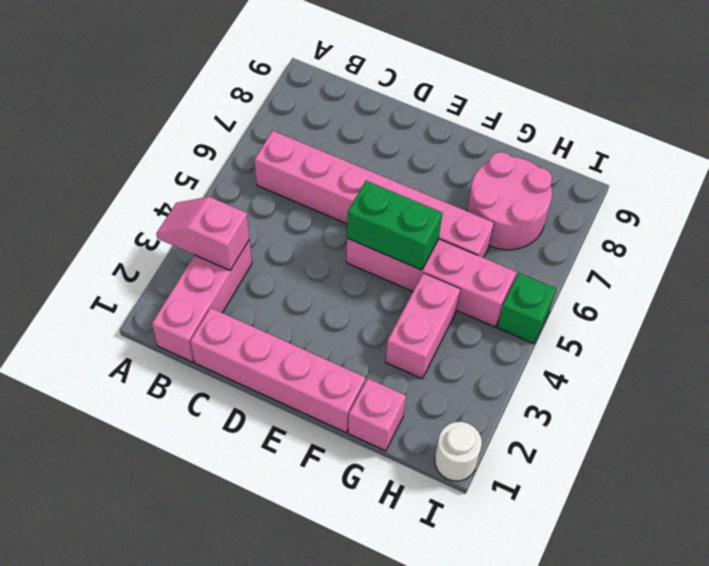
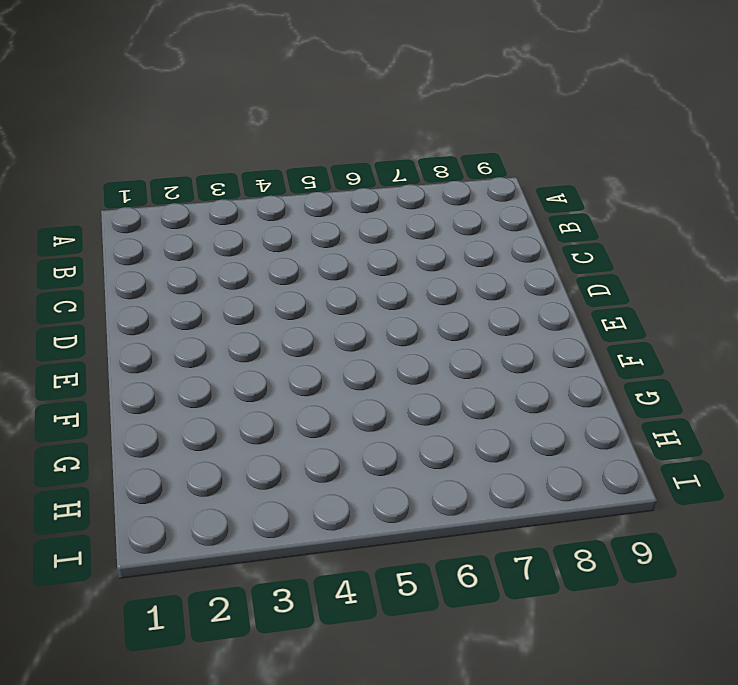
none -> pink 1x3 brick [152,240,252,362]
none -> pink 1x6 brick [254,131,494,258]

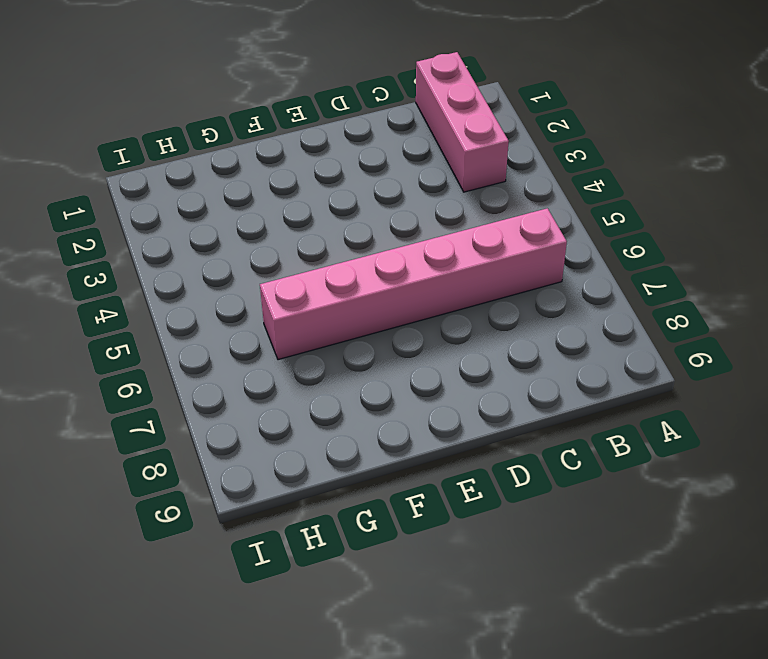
none -> pink 1x4 brick [190,308,366,433]
none -> pink 1x4 brick [346,238,517,327]

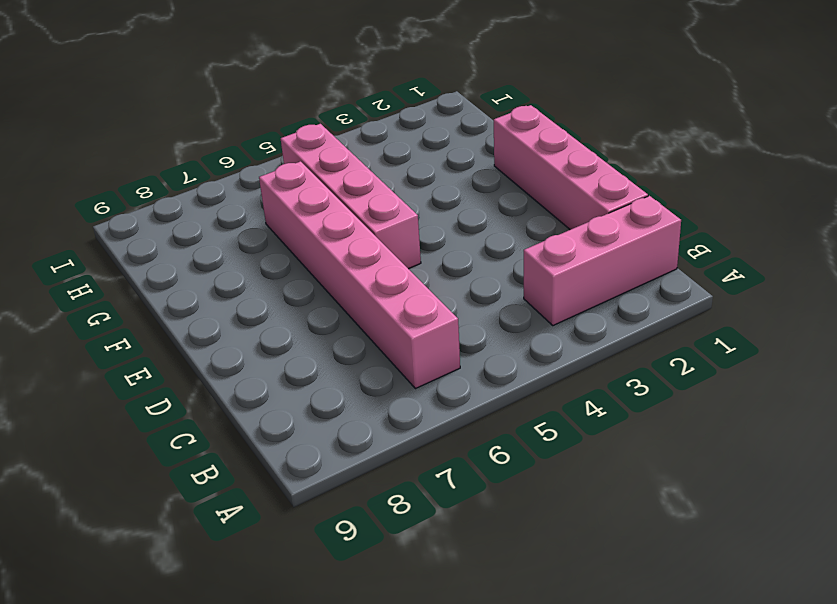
none -> pink 1x1 brick [348,379,406,451]
none -> pink 1x2 brick [386,273,460,379]

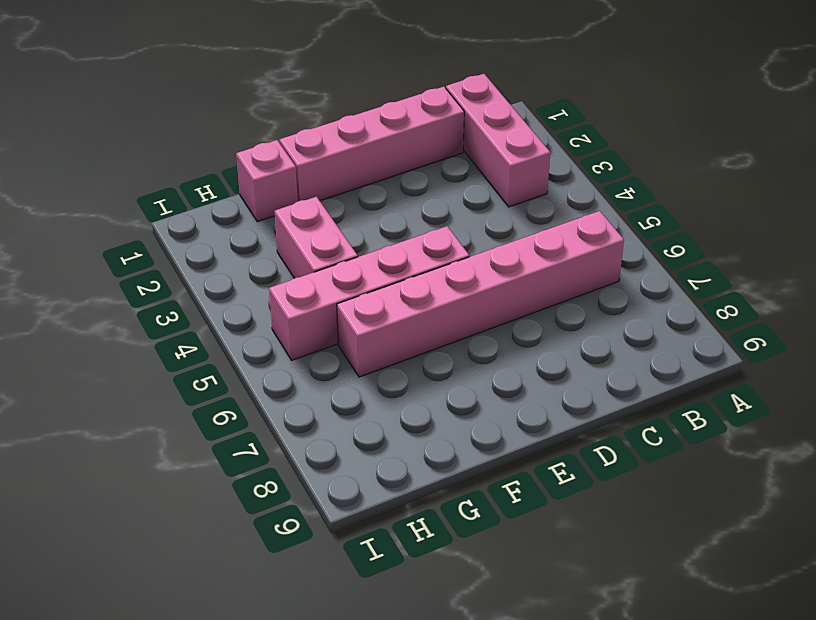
none -> pink 2x2 round brick [467,152,552,250]
none -> white 1x1 round brick [435,422,482,481]

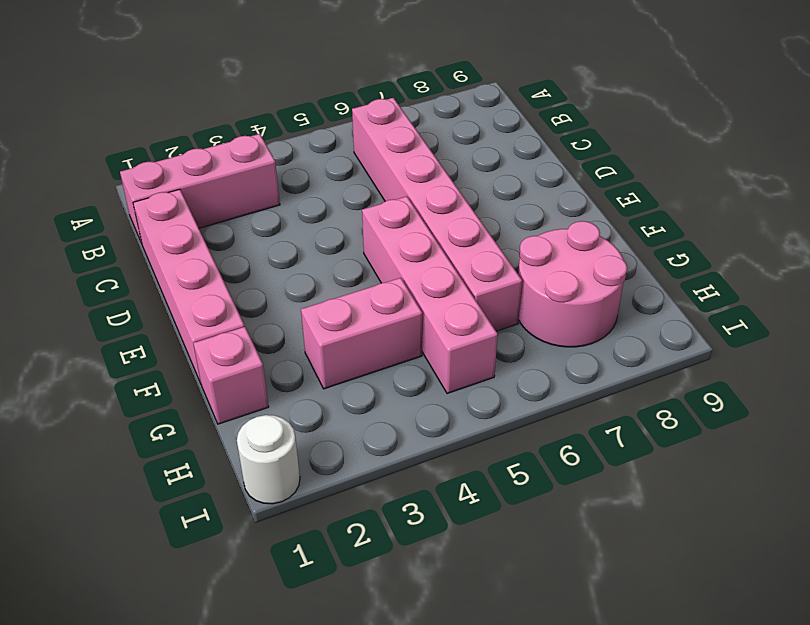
none -> green 1x1 brick [497,273,556,344]
none -> pink 1x2 slope [156,197,249,270]

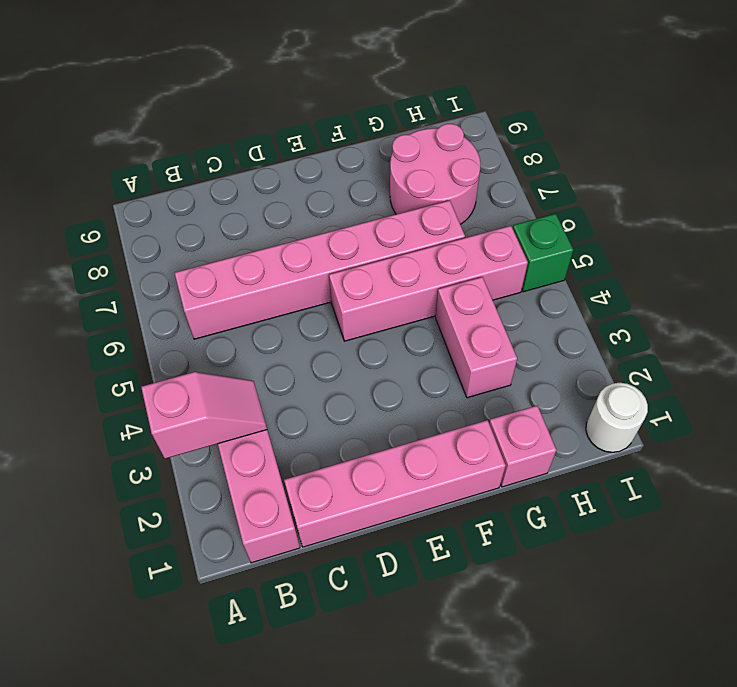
pink 1x2 slope [141,372,267,459] -> pink 1x2 slope turned to [156,197,249,270]
none -> green 1x2 brick [347,181,442,270]

